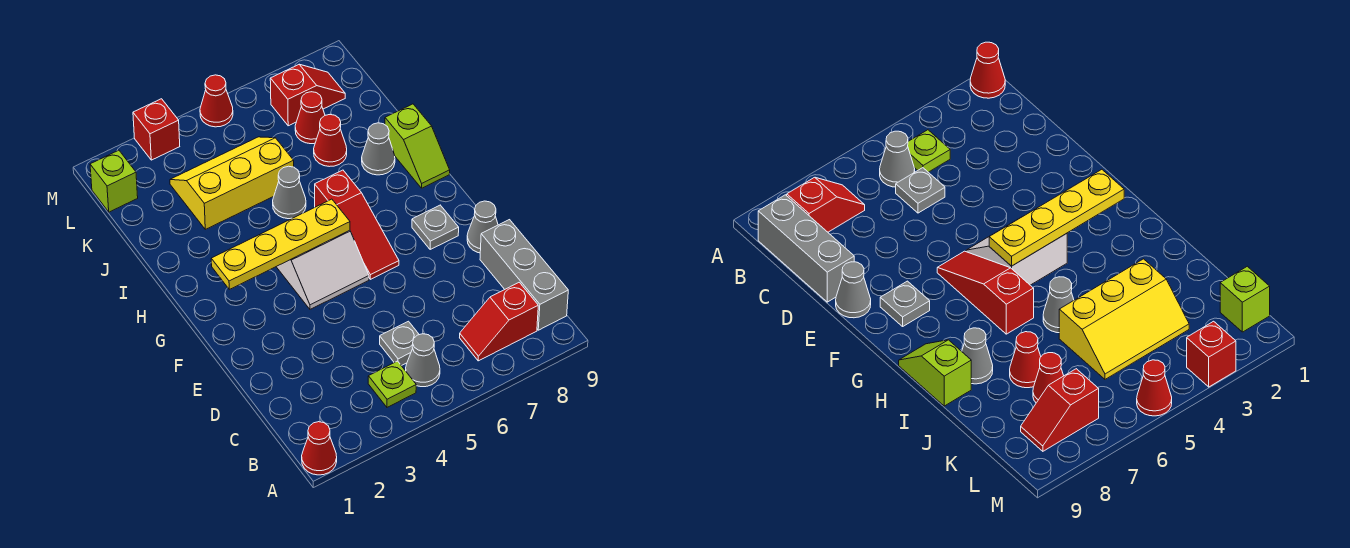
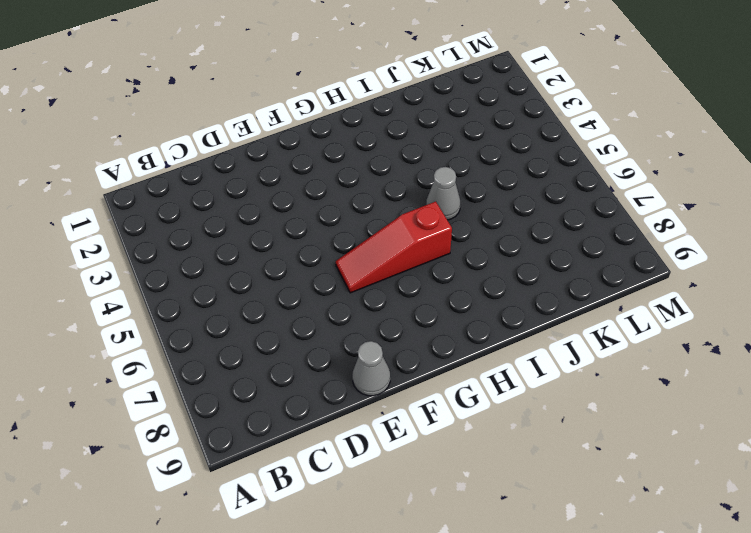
none -> red 1x1 cone [302,422,337,475]
none -> lime 1x1 plate [368,361,416,407]
none -> grey 1x1 cone [406,334,440,387]

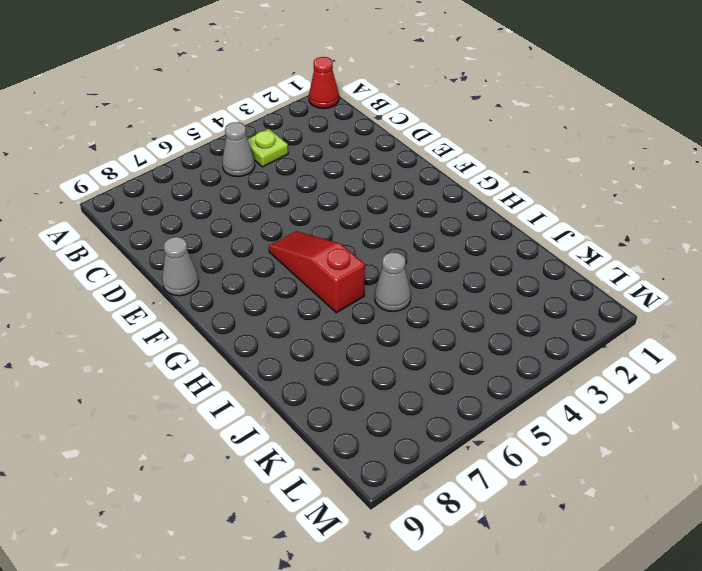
none -> red 1x2 slope [460,282,538,361]
none -> grey 1x3 brick [480,220,568,330]
none -> grey 1x1 plate [380,321,419,366]

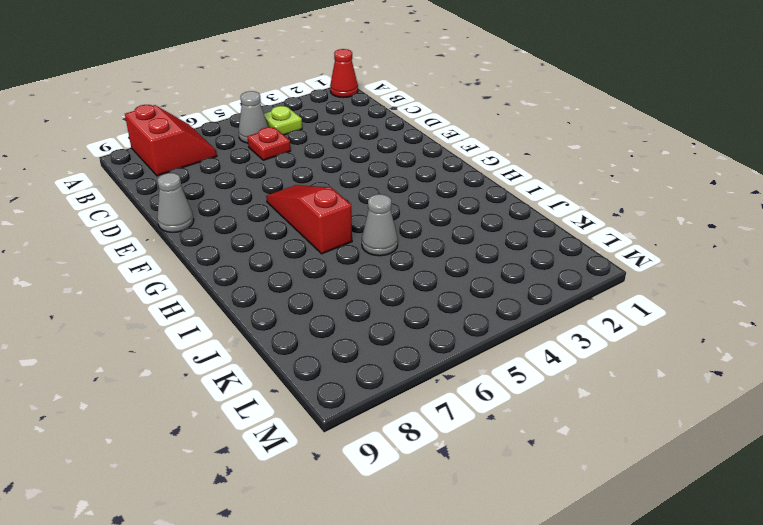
red 2x2 slope [125,105,217,176] -> red 1x2 slope [460,282,538,361]
red 1x1 plate [248,127,291,160] -> grey 1x1 plate [380,321,419,366]
none -> grey 1x3 brick [480,220,568,330]
none -> white 2x2 slope [276,230,369,309]
none -> grey 1x1 plate [412,205,459,250]

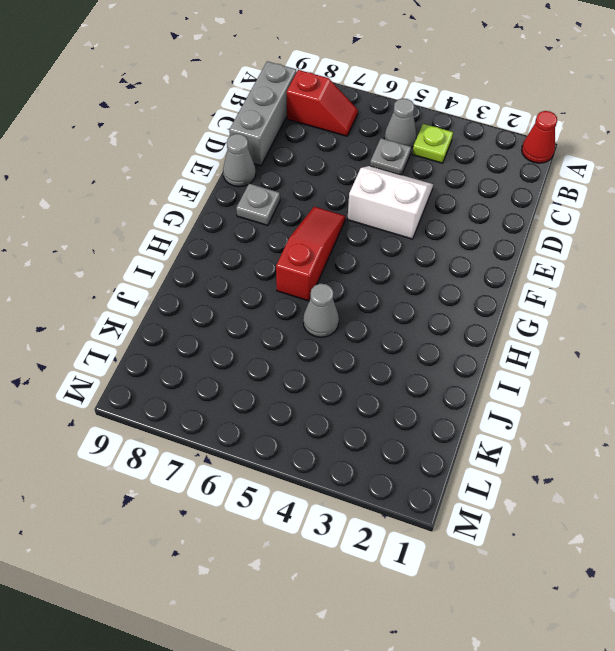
white 2x2 slope [347,166,433,239] -> white 2x2 slope moved to [276,230,369,309]
none -> lime 1x2 slope [385,104,450,188]
none -> grey 1x1 cone [362,123,395,175]
none -> yellow 2x3 slope [170,137,294,229]

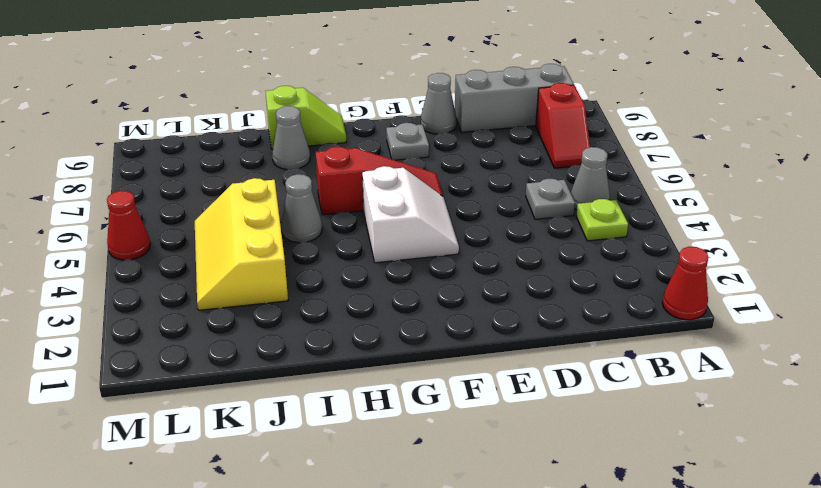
none -> red 1x1 cone [314,115,347,167]
none -> red 1x1 cone [295,92,325,144]
none -> lime 1x1 brick [90,150,138,212]

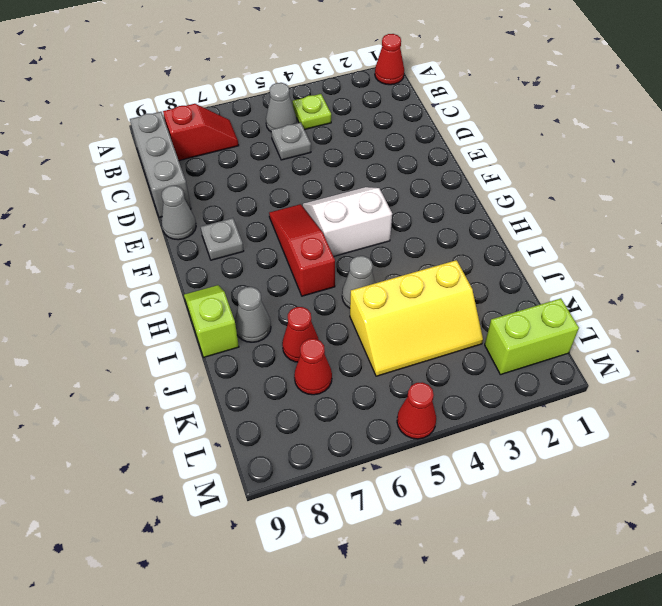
lime 1x2 brick [485,298,579,375] -> lime 1x1 brick [90,150,138,212]
none -> red 1x2 slope [270,64,345,126]
none -> red 1x1 brick [133,99,180,160]
none -> yellow 1x4 plate [211,199,350,289]

